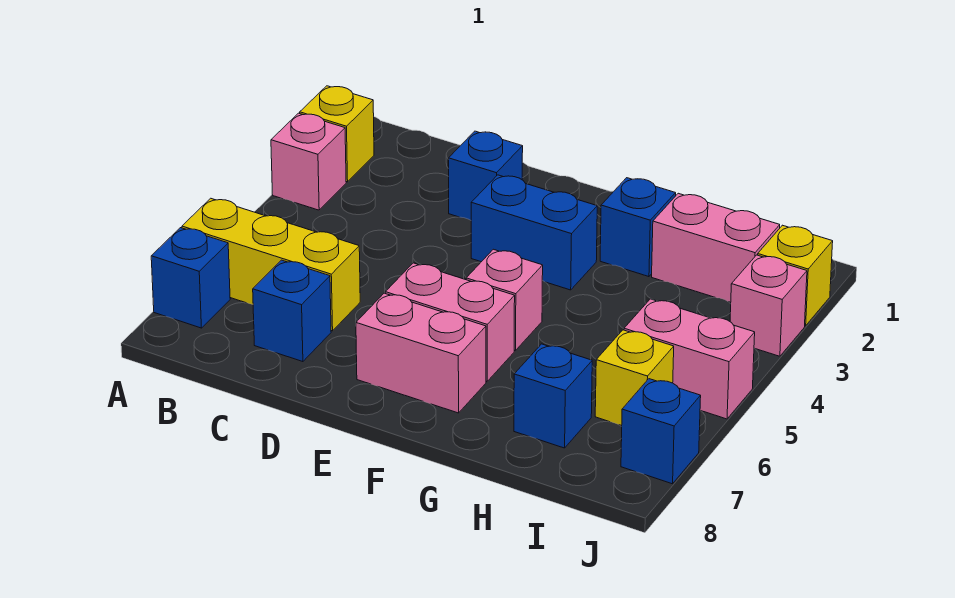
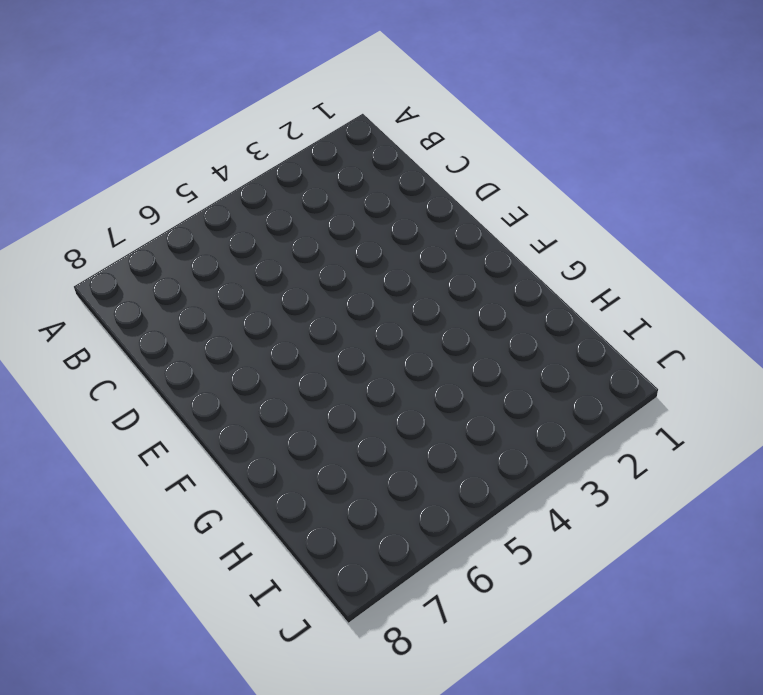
none -> yellow 1x1 brick [300,86,374,182]
none -> pink 1x1 brick [271,113,346,210]
none -> yellow 1x3 brick [182,198,360,331]

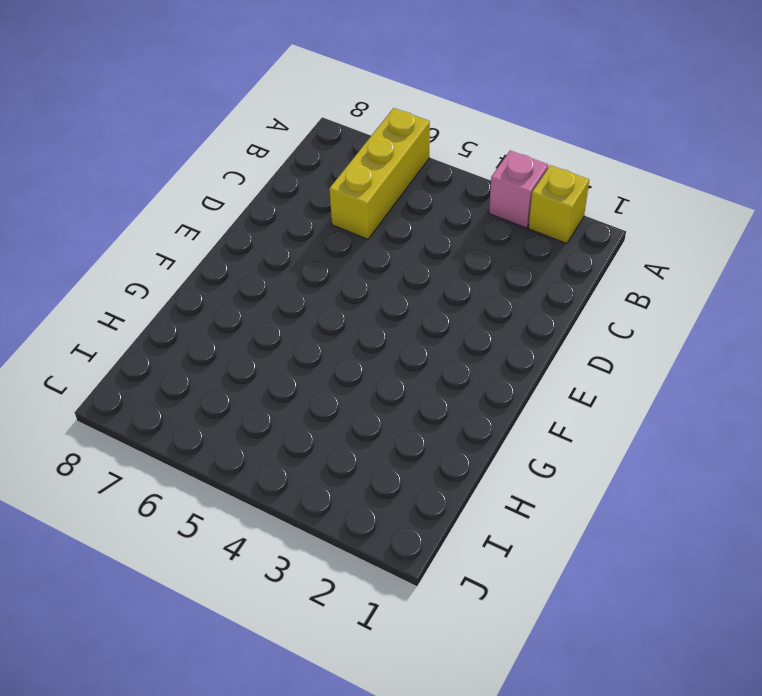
none -> blue 1x1 brick [151,228,230,328]
none -> blue 1x1 brick [253,260,331,362]
none -> blue 1x1 brick [449,131,523,220]

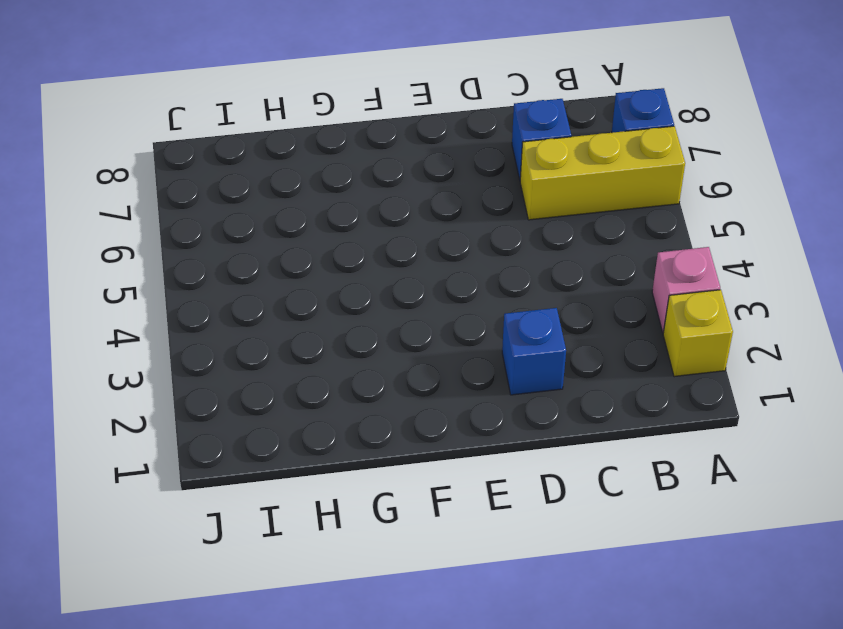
none -> blue 1x2 brick [471,175,597,290]
none -> pink 1x2 brick [385,263,515,381]
none -> pink 1x2 brick [356,293,486,413]

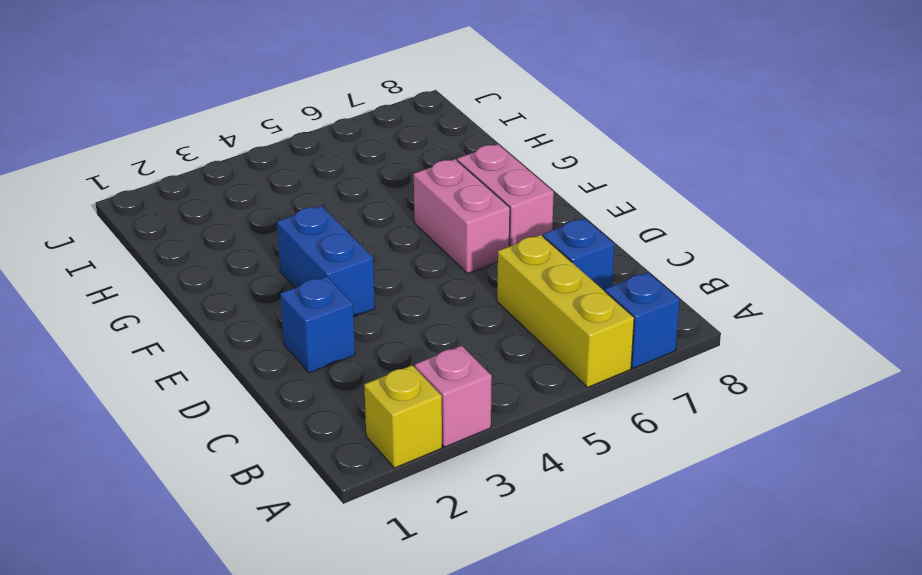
none -> pink 1x1 brick [466,249,543,351]
none -> blue 1x1 brick [600,178,676,277]
none -> pink 1x2 brick [652,193,780,302]

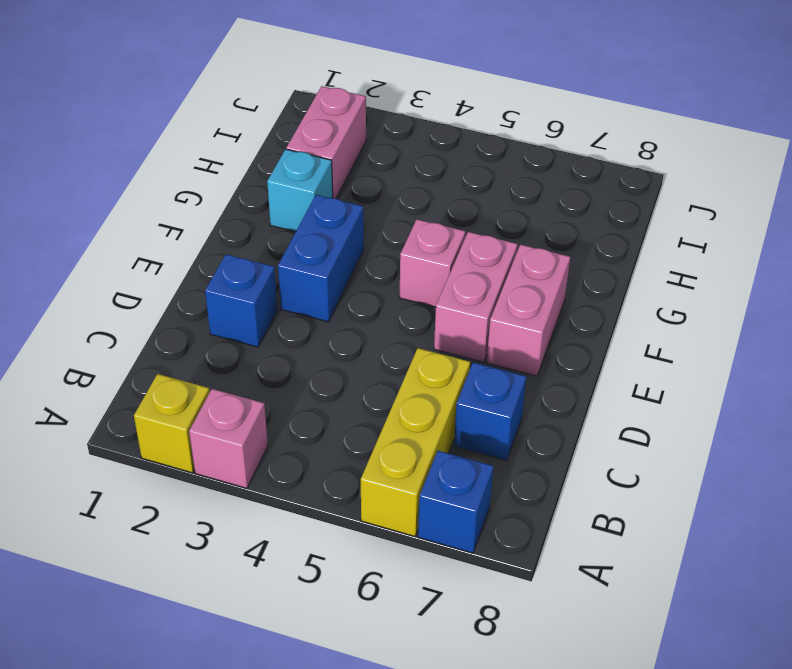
cyan 1x1 brick [267,149,333,232] -> blue 1x1 brick [600,178,676,277]
none -> blue 1x1 brick [514,344,592,448]
none -> pink 1x2 brick [624,299,755,419]
none -> yellow 1x1 brick [595,330,674,426]

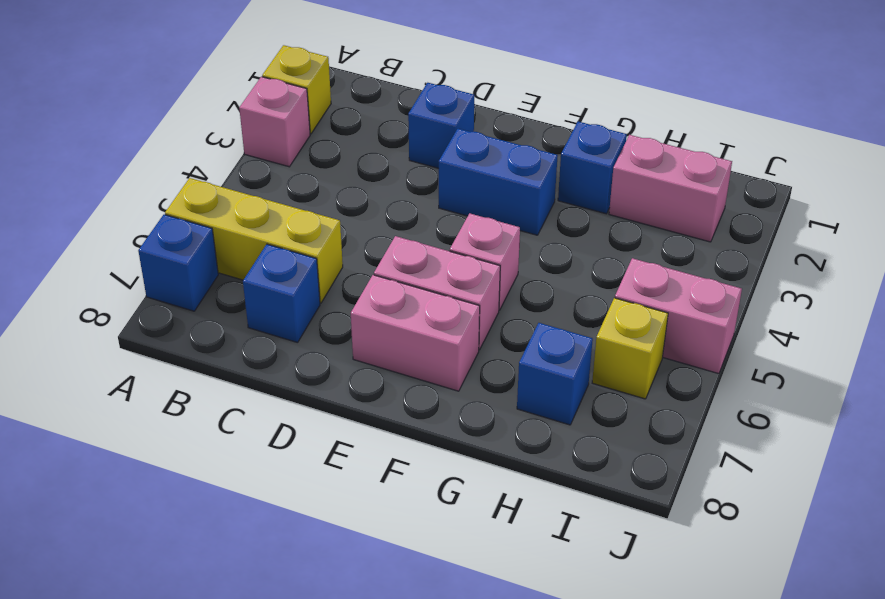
none -> yellow 1x1 brick [758,225,833,326]
none -> pink 1x1 brick [730,255,807,356]
none -> blue 1x1 brick [621,379,701,484]

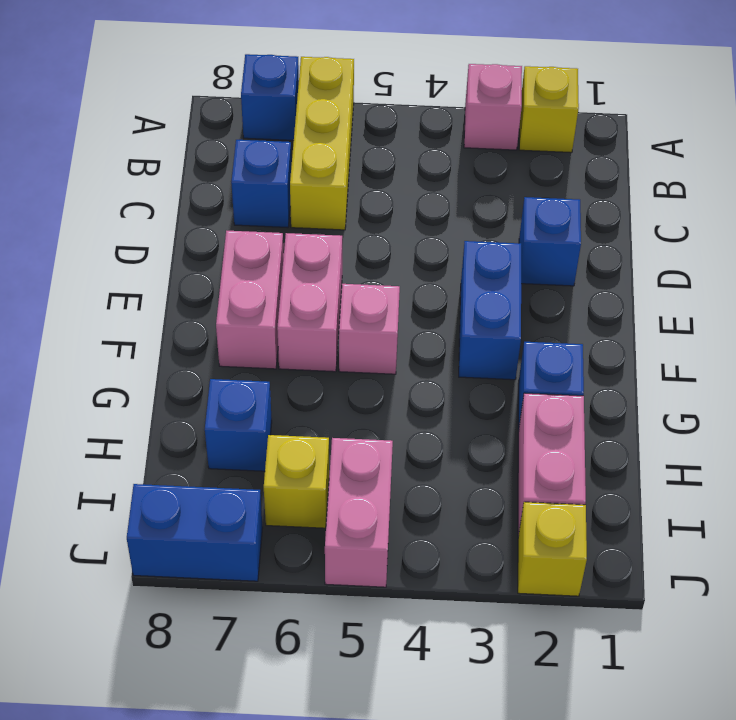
blue 1x2 brick [127,484,263,581] -> blue 1x1 brick [621,379,701,484]
none -> pink 1x1 brick [730,255,807,356]

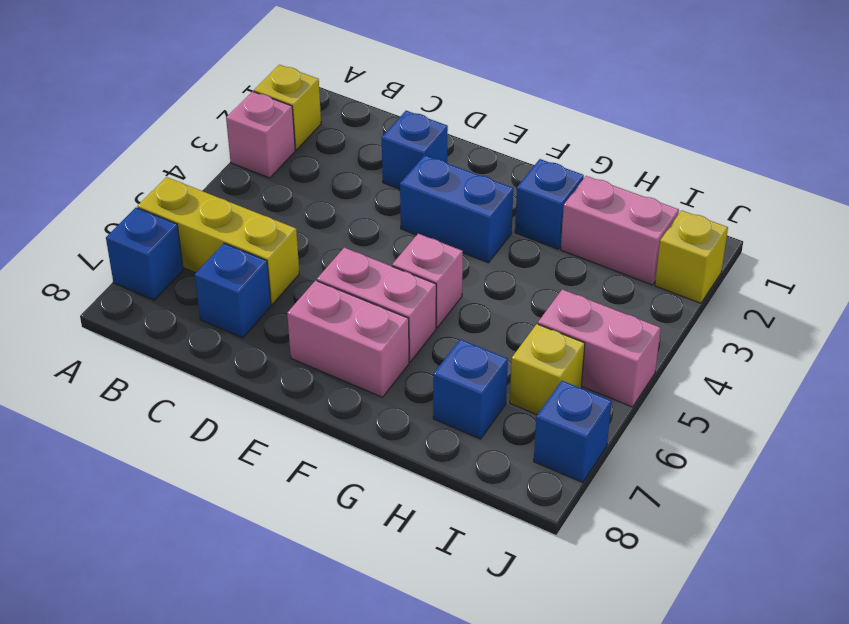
none -> pink 1x1 brick [730,255,807,356]

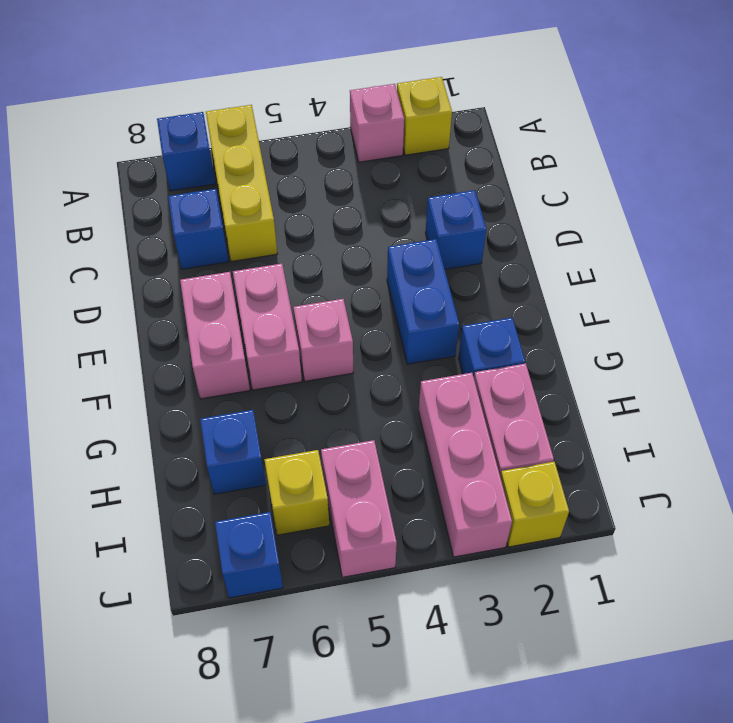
pink 1x3 brick [419,373,512,557] -> pink 1x1 brick [730,255,807,356]

